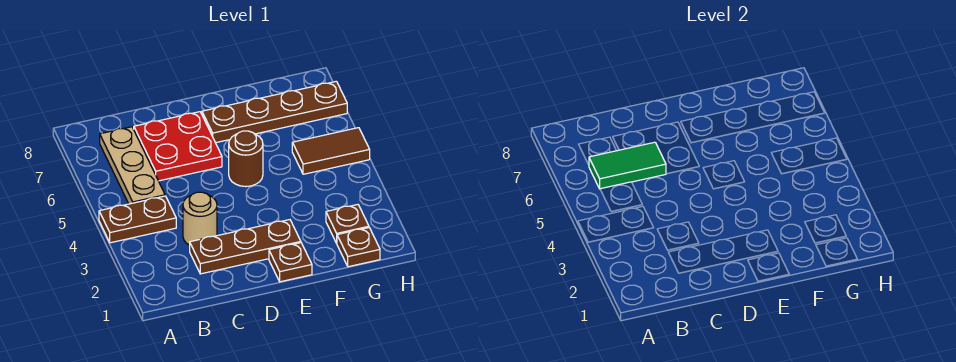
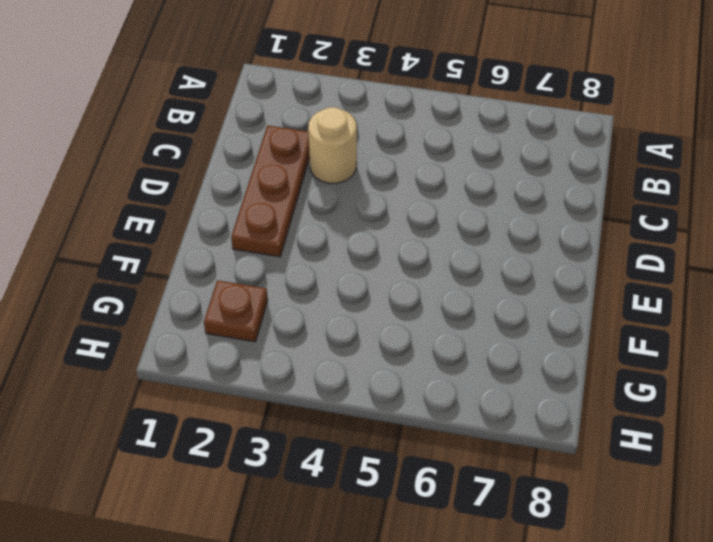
none -> brown 1x2 plate [99,196,176,243]
none -> tan 1x3 plate [100,127,165,204]
none -> red 2x2 plate [134,112,222,181]

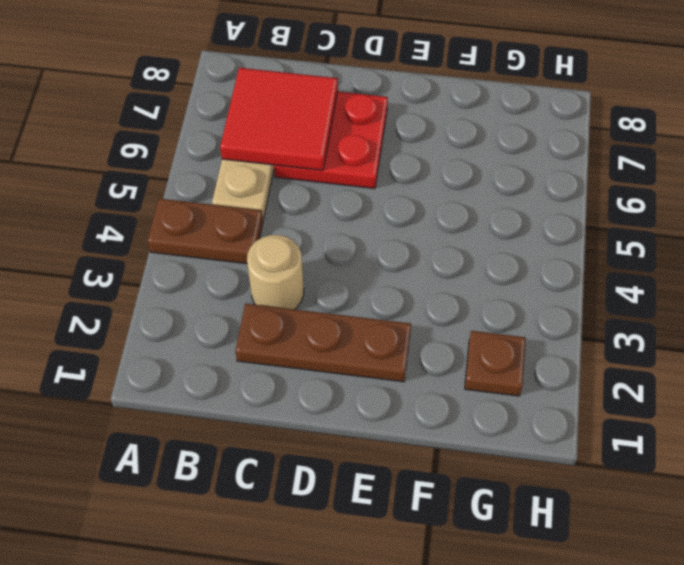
red 2x2 tile [220,68,338,170] -> green 1x2 tile [589,142,666,189]
none -> brown 1x1 plate [269,243,312,282]
none -> brown 1x1 round brick [229,131,263,187]
none -> brown 1x4 plate [202,81,347,143]

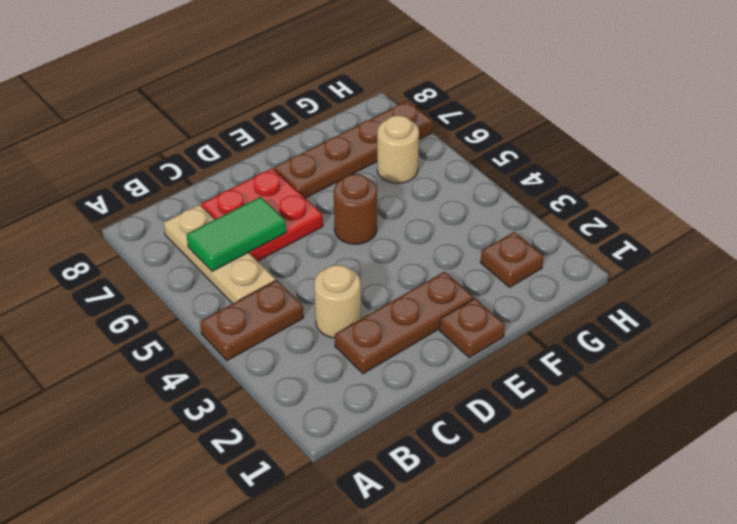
tan 1x1 round brick [377,115,419,183] -> none
none -> brown 1x1 plate [337,228,380,267]
none -> brown 1x2 tile [292,128,370,174]

